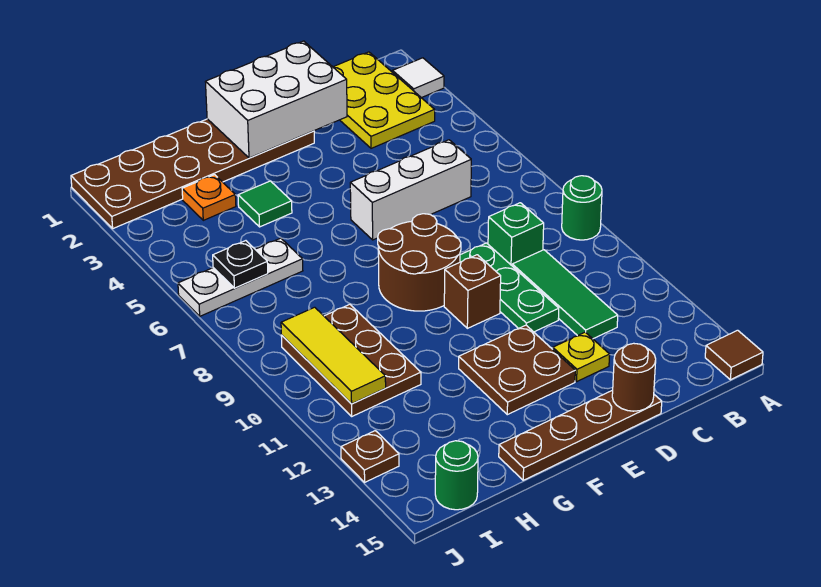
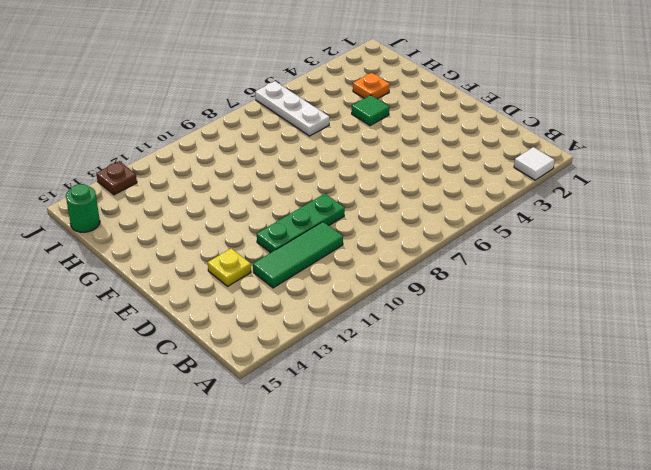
none -> green 1x1 round brick [562,176,602,240]
none -> brown 1x1 tile [705,330,763,380]
none -> yellow 2x3 plate [333,52,435,148]

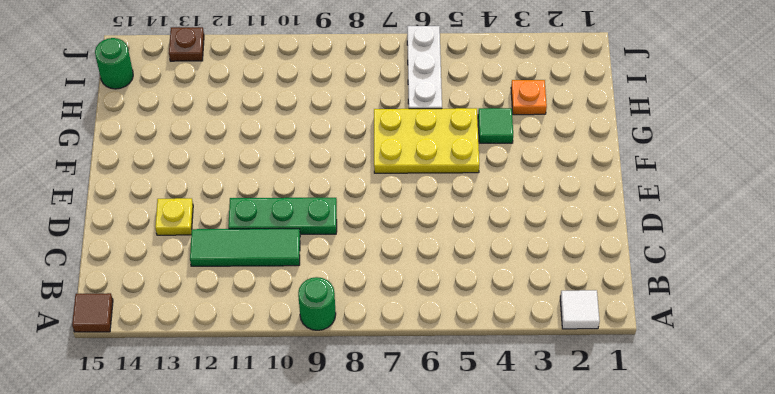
yellow 2x3 plate [374,108,479,173] -> yellow 2x3 plate moved to [333,52,435,148]
none -> white 1x3 brick [350,140,471,240]
none -> green 1x1 brick [488,203,544,265]
none -> brown 1x4 plate [499,390,662,480]

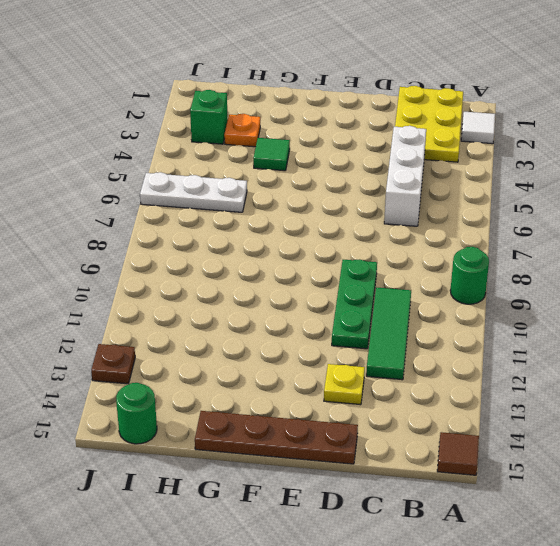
white 1x3 brick [384,126,426,226] -> white 1x3 brick turned to [350,140,471,240]
green 1x1 brick [190,90,228,144] -> green 1x1 brick moved to [488,203,544,265]
none -> brown 2x6 plate [71,119,314,228]
none -> brown 2x2 round brick [378,214,461,311]
none -> brown 1x1 brick [444,255,501,328]

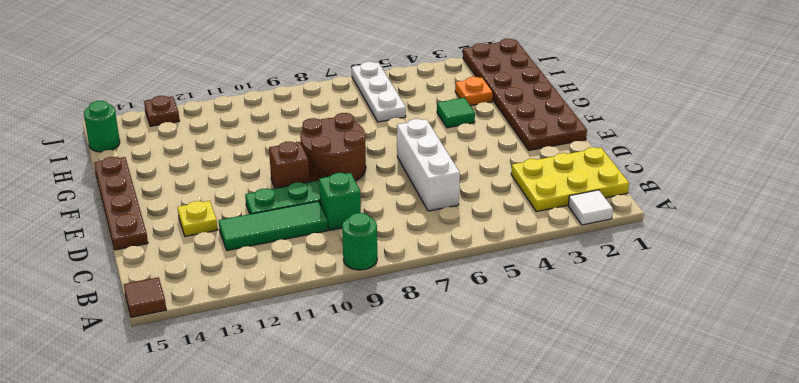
none -> brown 2x2 plate [459,325,575,415]
none -> brown 2x3 plate [281,304,421,416]
none -> white 2x3 brick [206,41,347,158]

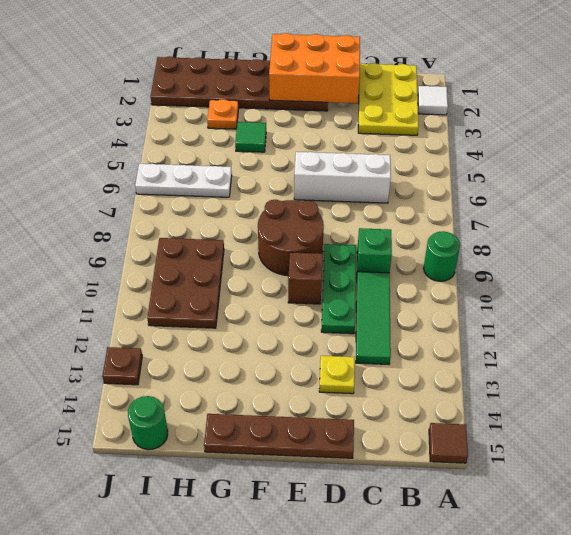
orange 2x3 brick [269,33,360,103] -> white 2x3 brick [206,41,347,158]
none -> brown 2x2 plate [459,325,575,415]
none -> brown 1x1 round brick [612,343,656,411]
none -> black 1x1 plate [213,241,268,288]

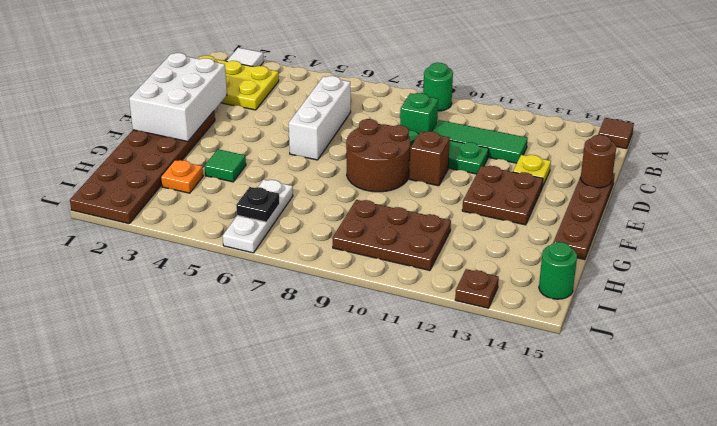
none -> yellow 1x3 tile [281,307,386,404]

